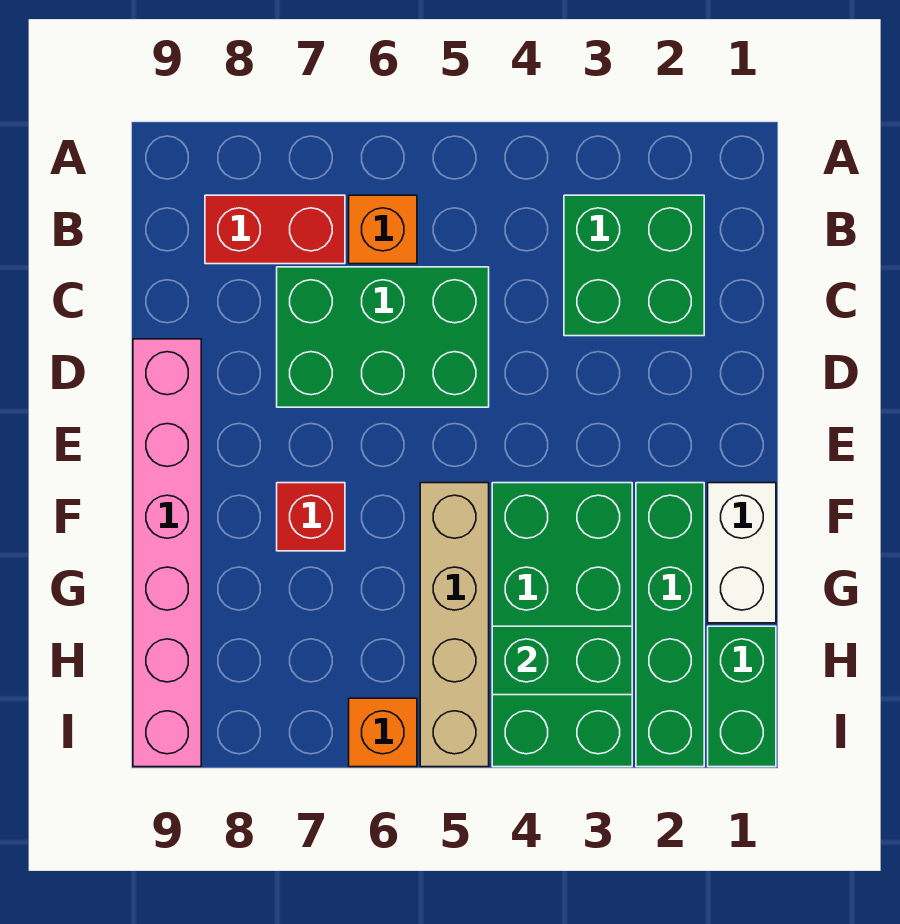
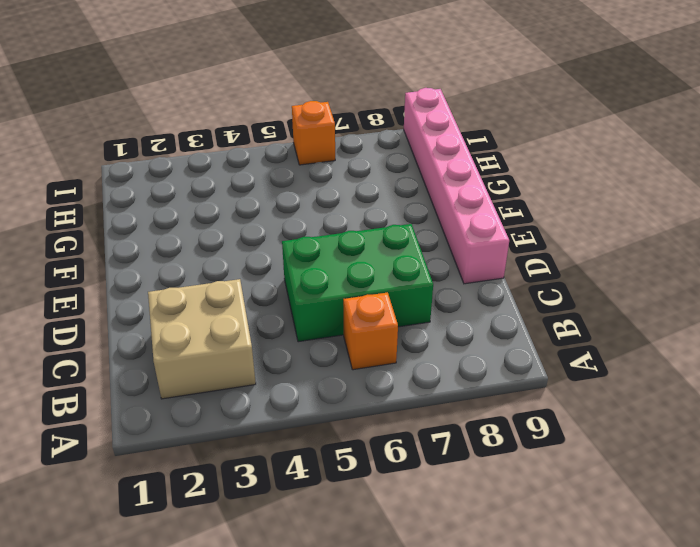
tan 2x2 brick [148,279,256,399] -> green 2x2 brick [564,195,704,336]
none -> red 1x2 brick [205,195,345,264]
none -> white 1x2 brick [708,483,776,623]
none -> green 1x4 brick [636,483,704,767]

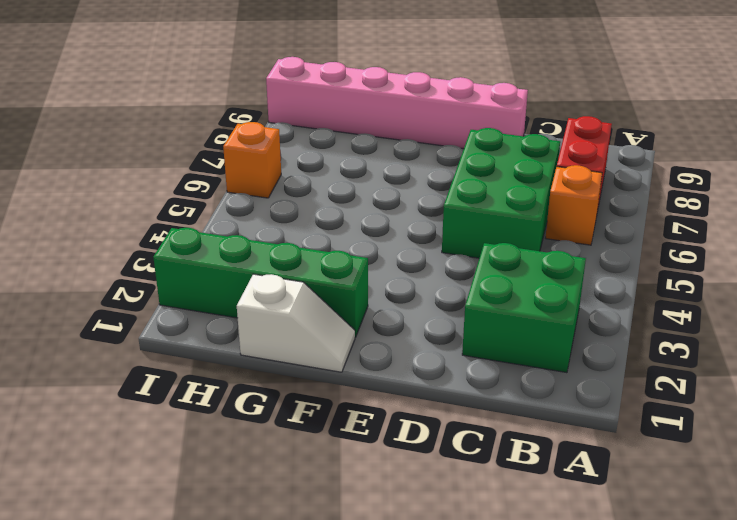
white 1x2 slope [237,274,355,372] -> white 1x2 brick [708,483,776,623]
none -> green 2x4 brick [492,483,632,767]
none -> tan 1x4 brick [420,483,489,767]
none -> red 1x1 brick [277,483,345,551]

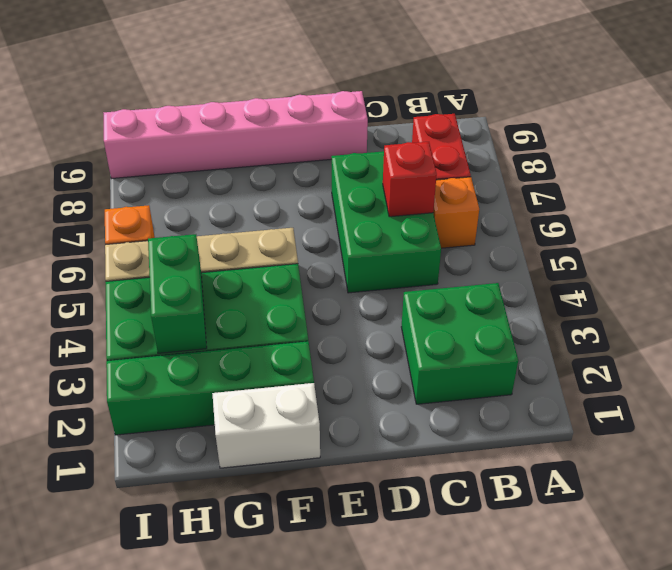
red 1x1 brick [383,142,437,217] -> red 1x1 brick moved to [277,483,345,551]
none -> green 1x2 brick [708,626,776,767]

